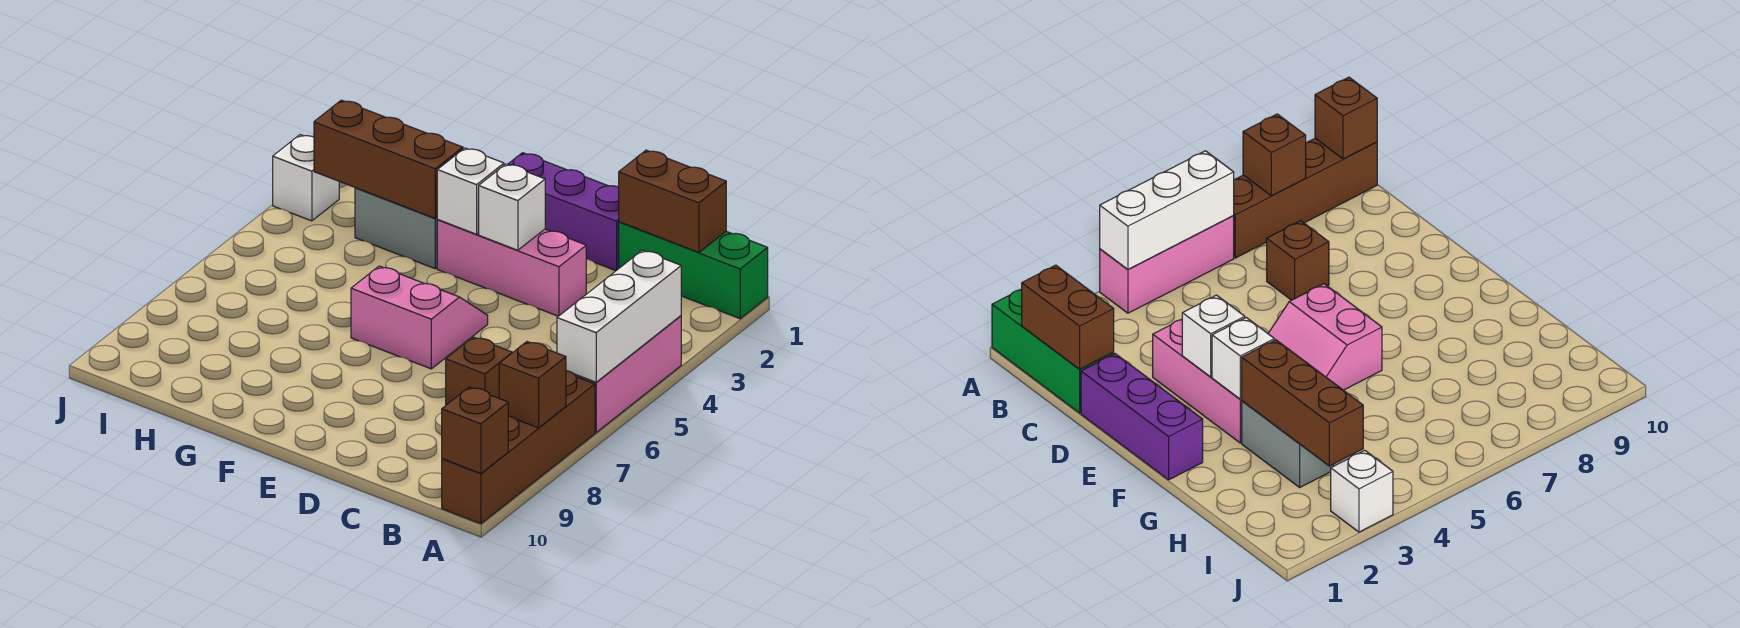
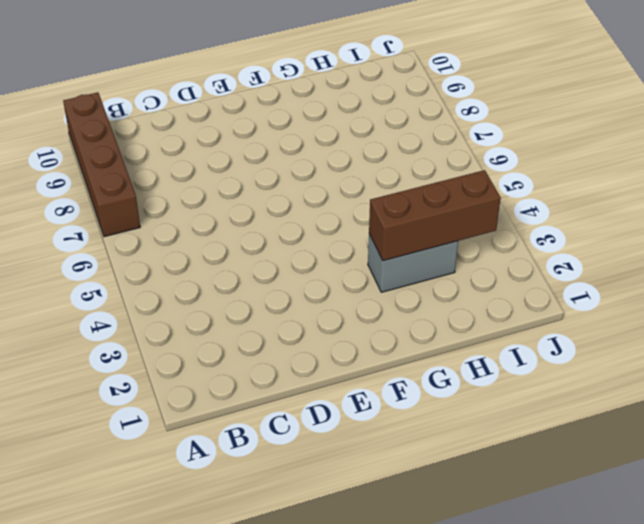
none -> green 1x3 brick [619,222,768,319]
none -> pink 1x3 brick [575,316,681,432]
none -> brown 1x1 brick [446,337,512,405]

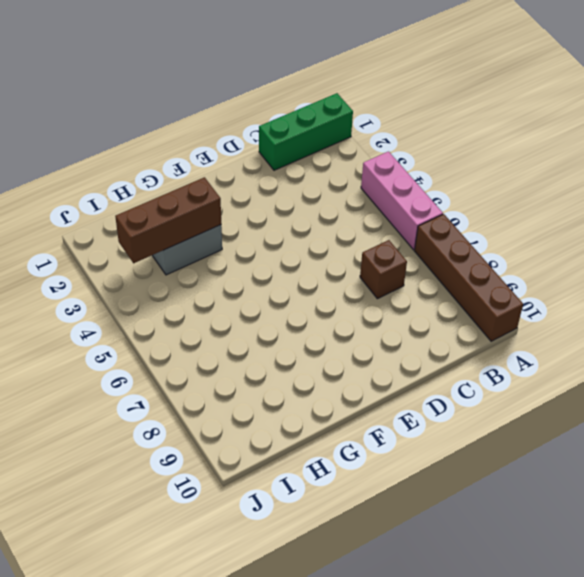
none -> purple 1x3 brick [508,153,619,271]
none -> pink 1x3 brick [437,220,586,316]
none -> pink 2x2 slope [351,266,488,369]

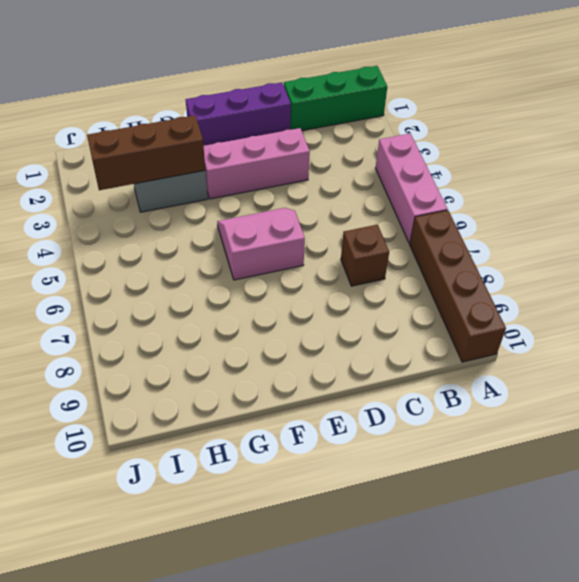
none -> white 1x1 brick [273,135,339,221]
none -> white 1x3 brick [557,250,681,382]
none -> brown 1x1 brick [499,342,566,428]

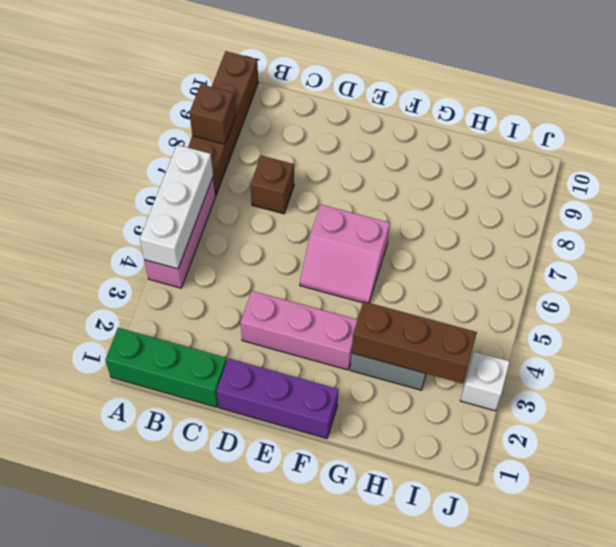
none -> brown 1x1 brick [442,387,508,473]
none -> brown 1x2 brick [619,150,726,252]
none -> white 1x1 brick [479,164,545,250]

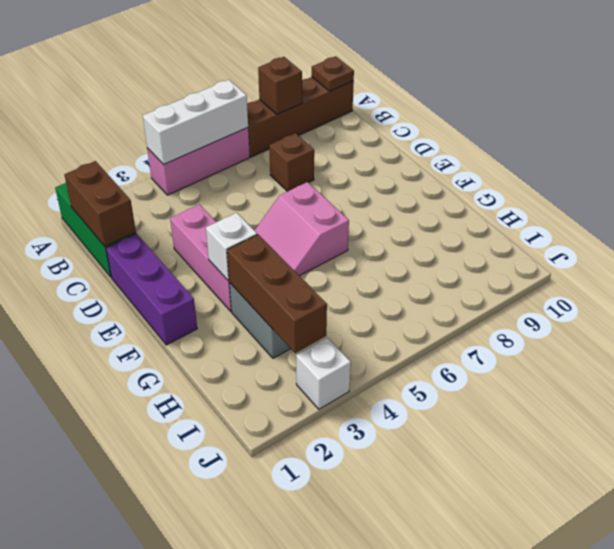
brown 1x1 plate [312,56,354,91] -> brown 1x1 brick [442,387,508,473]
none -> white 1x1 brick [479,164,545,250]

